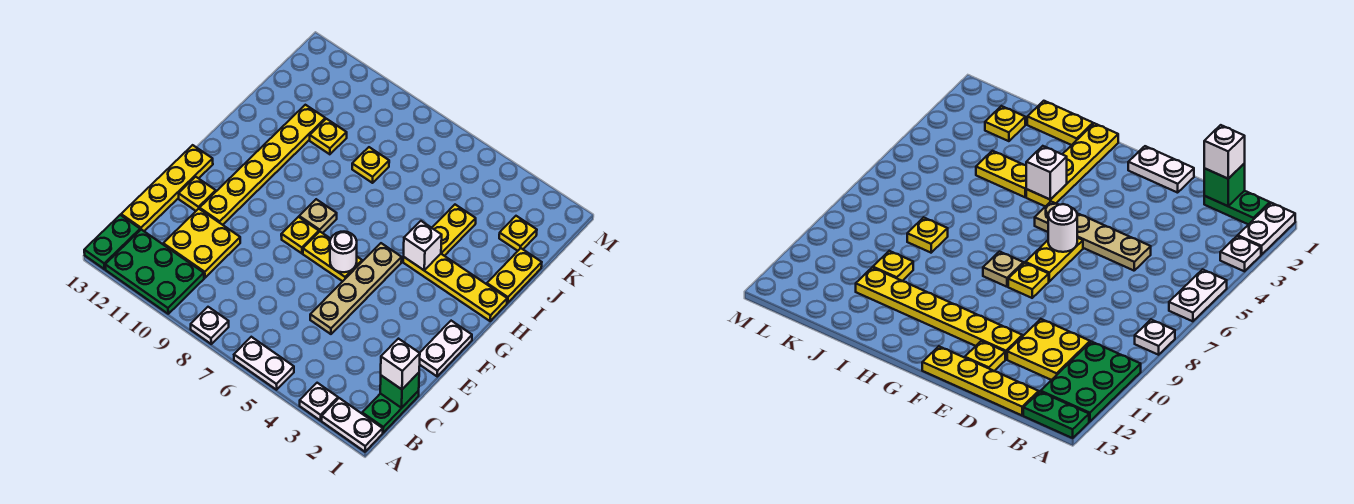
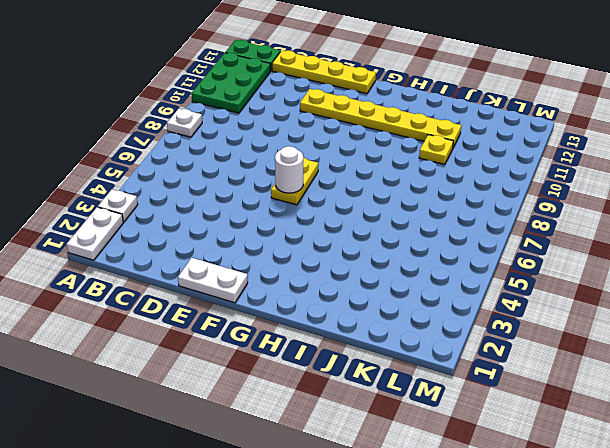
none -> white 1x2 plate [234,337,294,390]
none -> green 1x2 plate [362,391,419,433]
none -> yellow 2x2 plate [163,209,240,278]

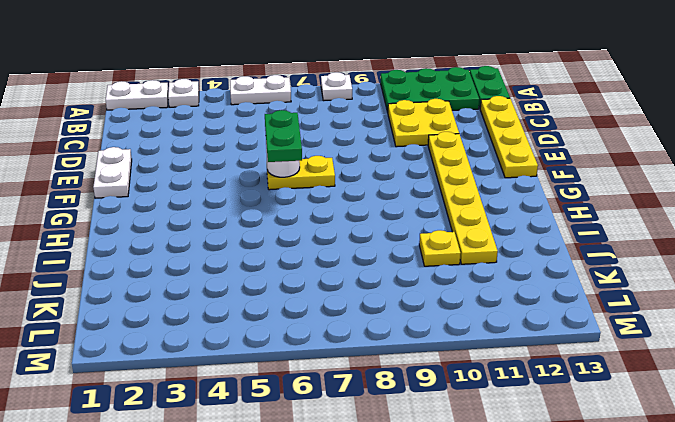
green 1x2 plate [265,110,302,162] -> green 1x2 plate moved to [362,391,419,433]
none -> tan 1x4 plate [310,243,402,334]
none -> yellow 1x1 plate [179,177,216,211]
none -> yellow 1x1 plate [281,217,319,253]

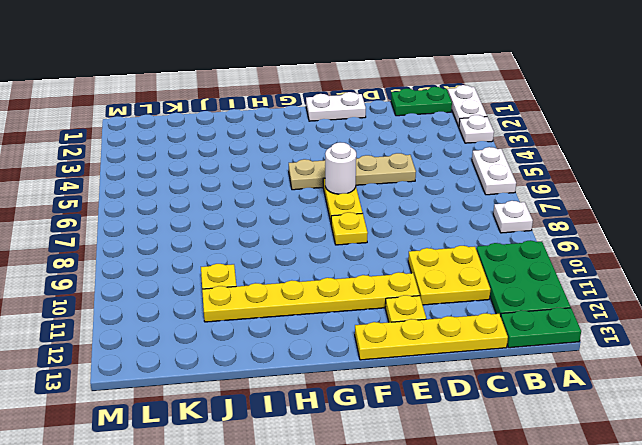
none -> tan 1x1 plate [299,199,337,233]
none -> yellow 1x4 plate [403,254,507,321]
none -> yellow 1x2 plate [487,248,542,303]

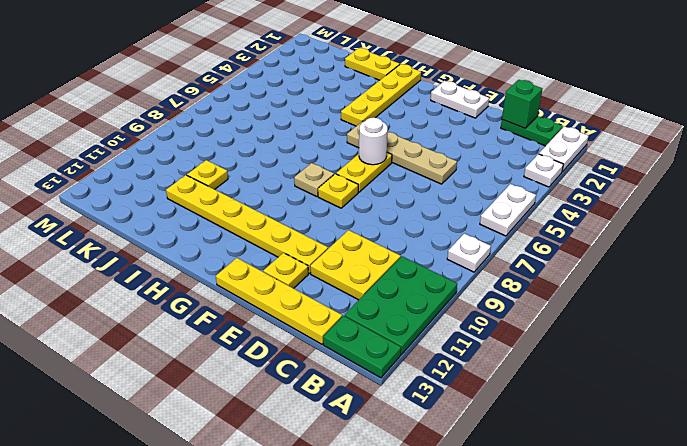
none -> yellow 1x2 plate [432,205,476,256]
none -> yellow 1x1 plate [352,147,389,183]
none -> yellow 1x1 plate [499,216,537,251]

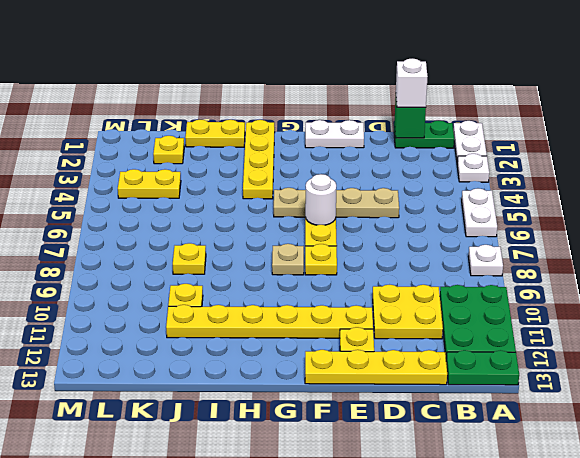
yellow 1x2 plate [118,169,181,198] -> yellow 1x2 plate moved to [432,205,476,256]
none -> white 1x1 brick [404,221,442,270]

